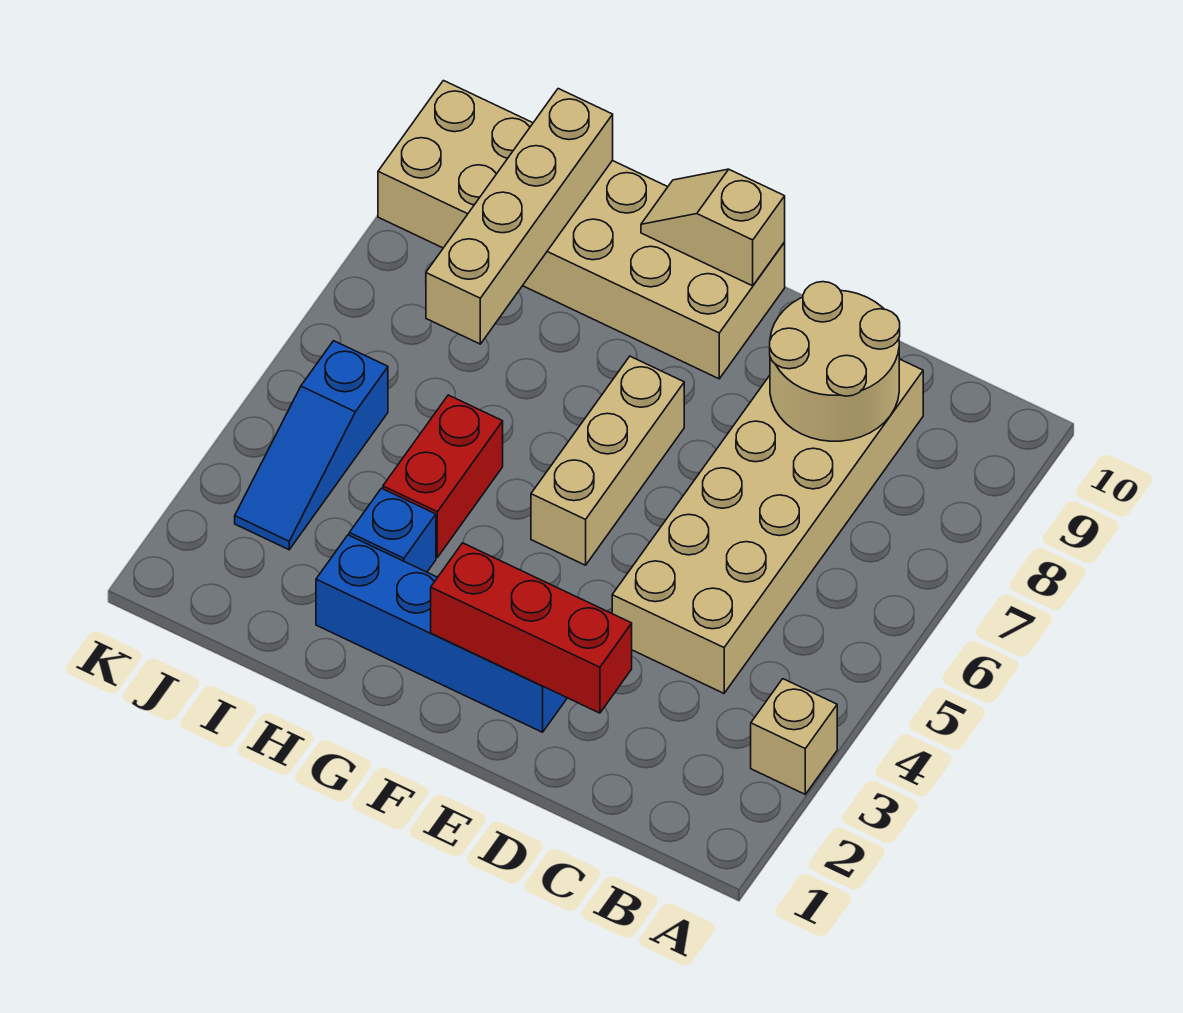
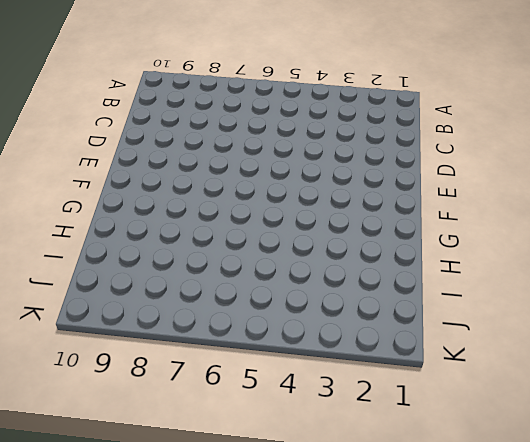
none -> tan 1x1 brick [751,679,837,794]
none -> tan 2x6 brick [612,359,923,693]
none -> blue 1x4 brick [316,535,567,732]

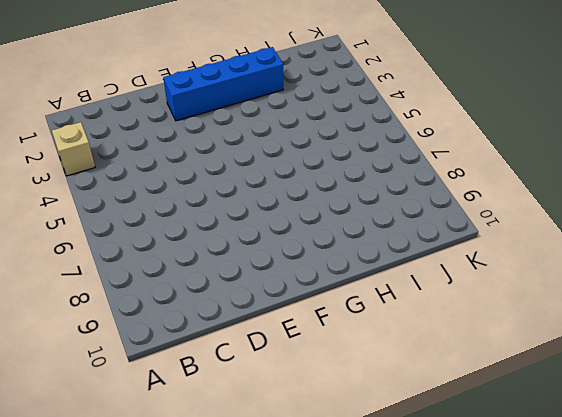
none -> tan 2x6 brick [612,359,923,693]
none -> tan 1x3 brick [531,356,684,565]
none -> tan 2x6 brick [378,81,785,379]

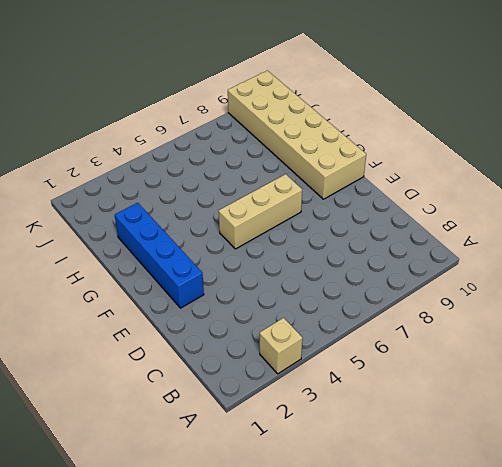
none -> tan 2x6 brick [612,359,923,693]
none -> blue 1x1 brick [349,488,436,572]
none -> red 1x2 brick [383,395,503,557]

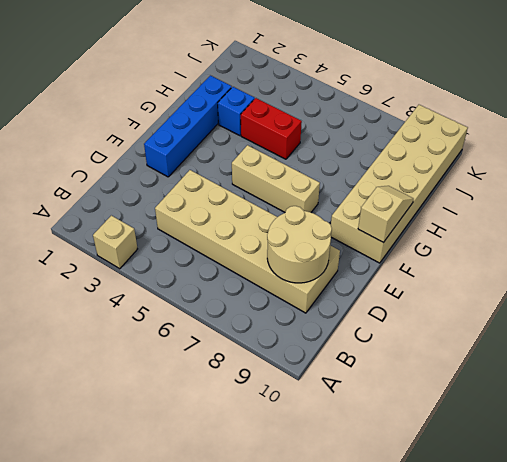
none -> blue 1x3 slope [235,341,388,550]
none -> red 1x3 brick [431,543,632,713]
none -> tan 1x4 brick [426,89,613,344]

